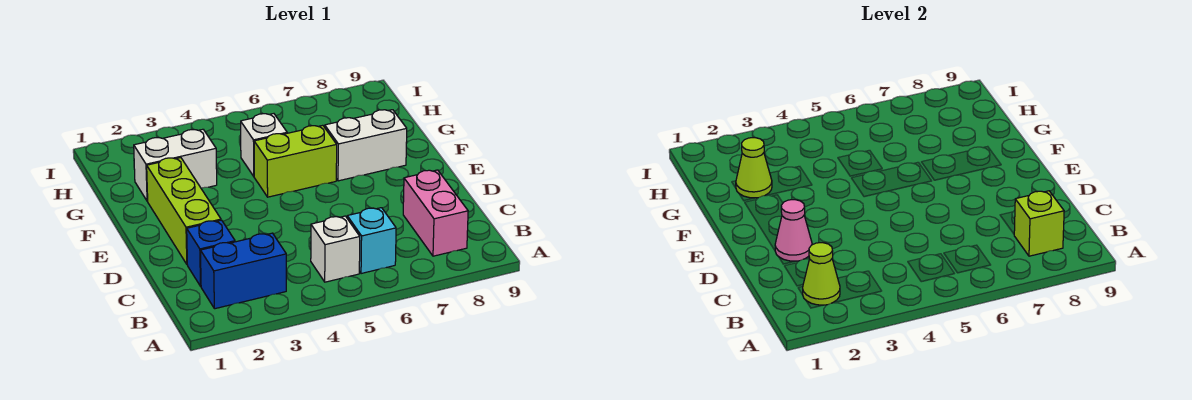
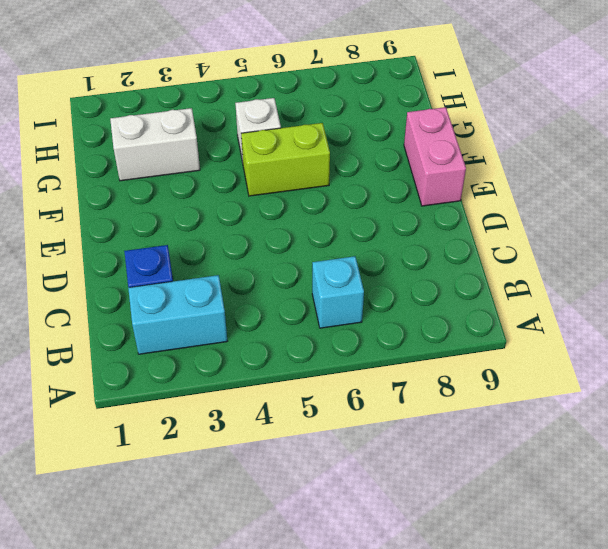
cyan 1x2 brick [128,275,227,354] -> blue 1x2 brick [200,233,286,309]
pink 1x2 brick [404,107,466,206] -> pink 1x2 brick moved to [403,170,468,256]
none -> white 1x1 brick [311,216,360,282]
none -> lime 1x3 brick [147,158,221,264]
none -> white 1x2 brick [325,110,407,181]

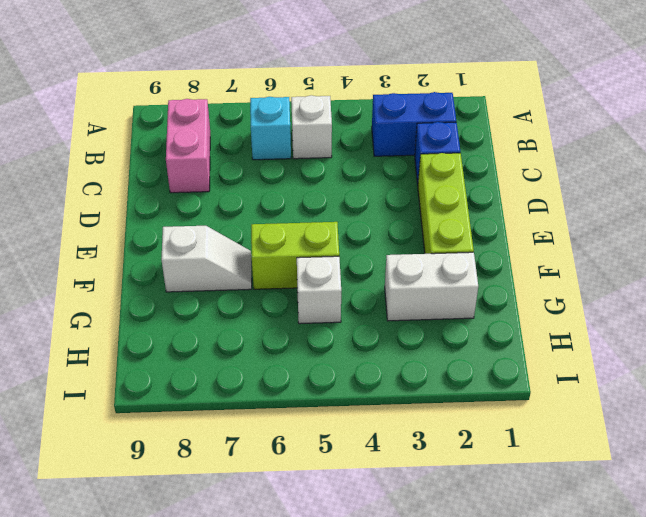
white 1x2 slope [161,226,252,292] -> white 1x2 brick [325,110,407,181]
none -> lime 1x1 cone [803,243,840,305]
none -> lime 1x1 brick [1014,191,1064,256]
none -> pink 1x1 cone [775,200,812,261]

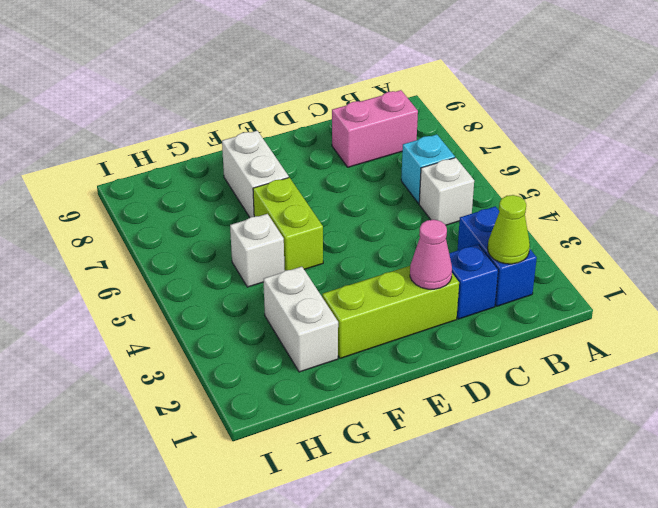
none -> lime 1x1 brick [1014,191,1064,256]
none -> lime 1x1 cone [736,138,772,198]

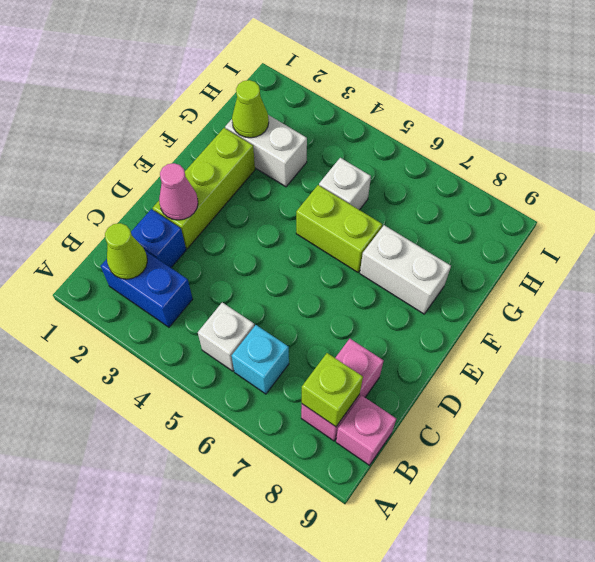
pink 1x1 brick [336,395,396,465] -> none

